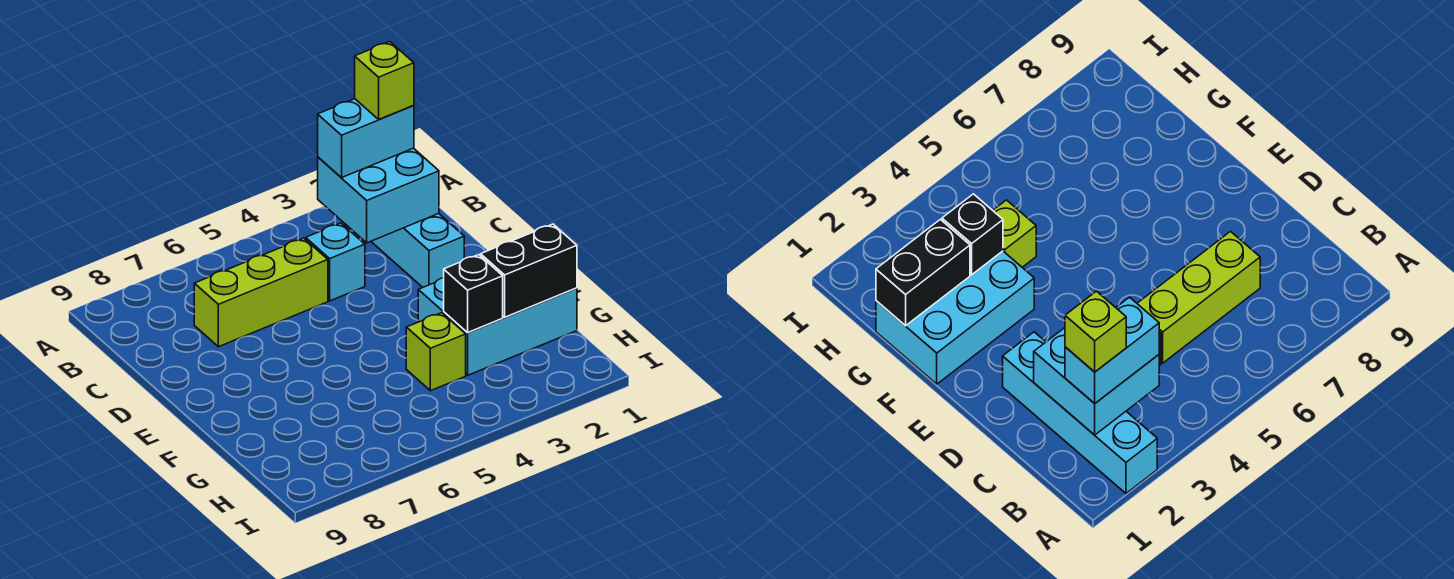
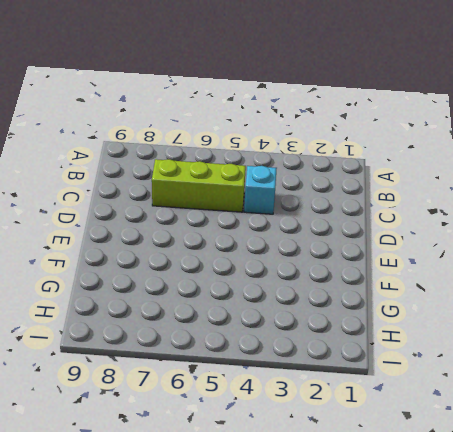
none -> cyan 1x4 brick [371,214,464,287]
none -> cyan 2x3 brick [418,278,577,375]

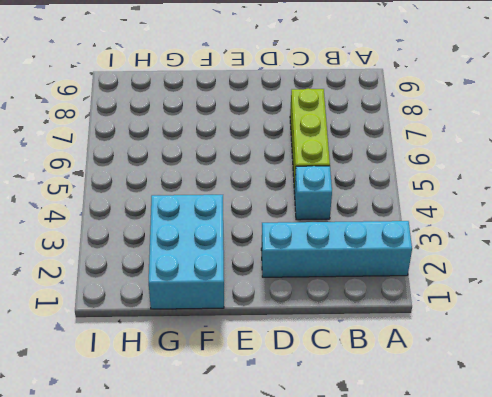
none -> lime 1x1 brick [406,313,466,391]
none -> cyan 2x2 brick [318,148,439,243]

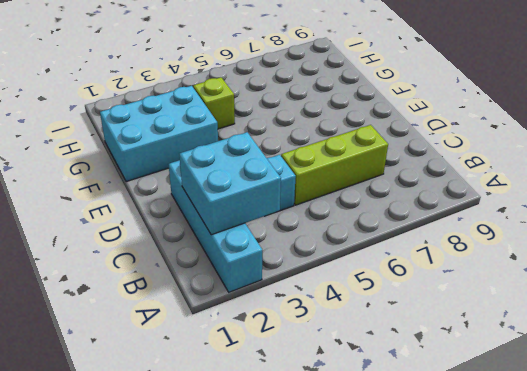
none -> black 1x2 brick [481,224,577,317]
none -> black 1x1 brick [444,255,503,333]

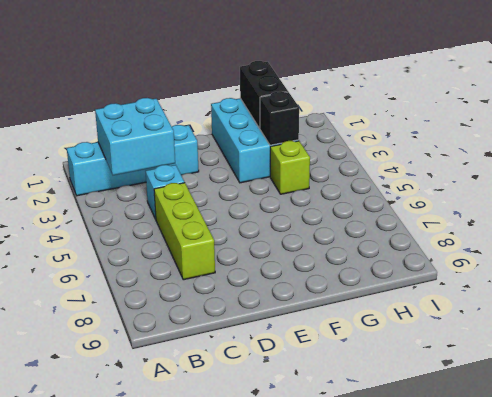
none -> cyan 1x2 brick [318,99,414,178]
none -> lime 1x1 brick [355,42,414,119]

